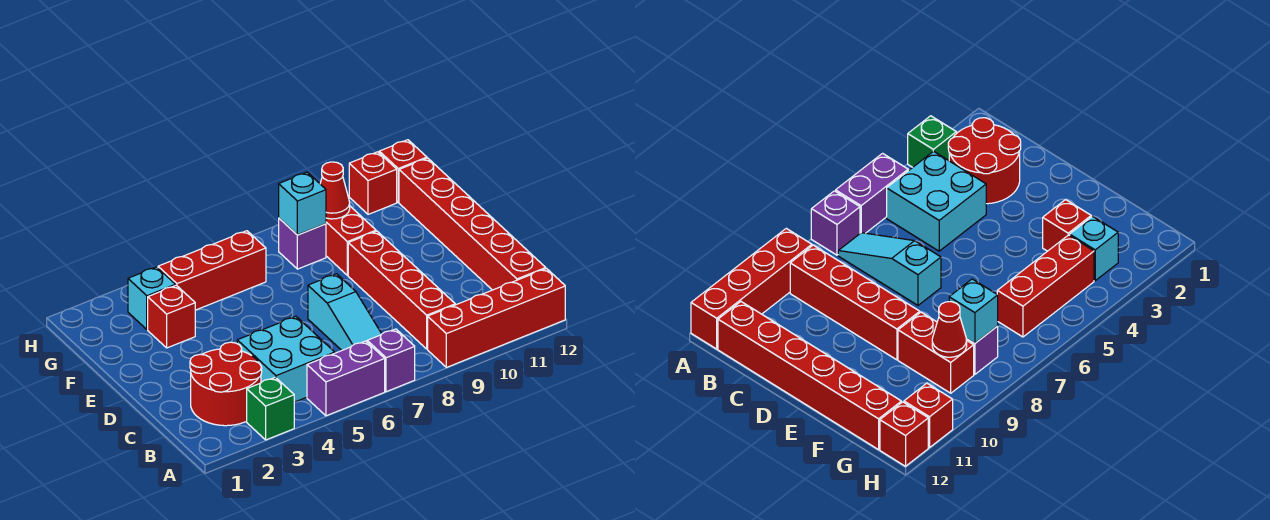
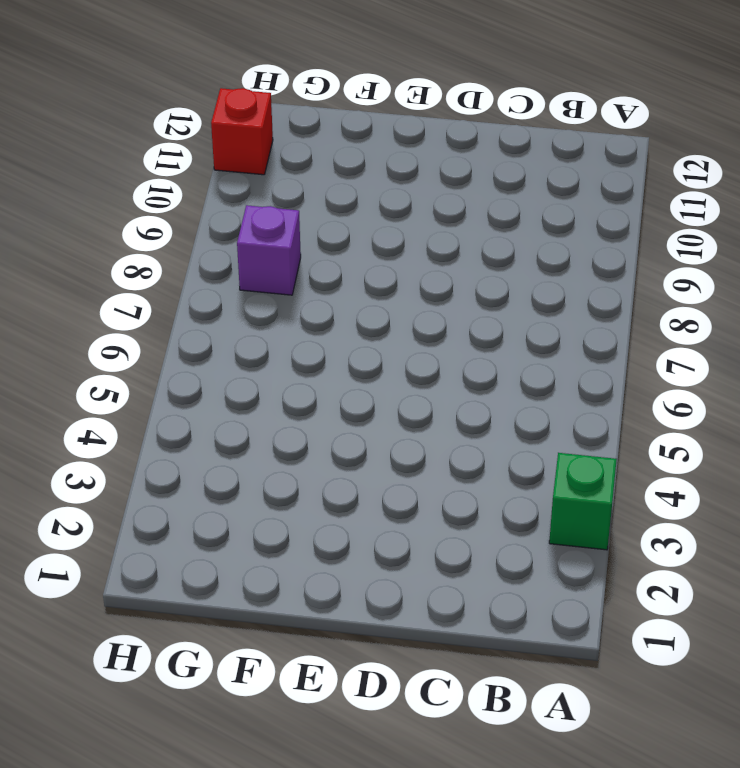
none -> purple 1x2 brick [307,341,385,416]
none -> purple 1x1 brick [367,329,415,392]
none -> red 1x4 brick [428,269,565,367]

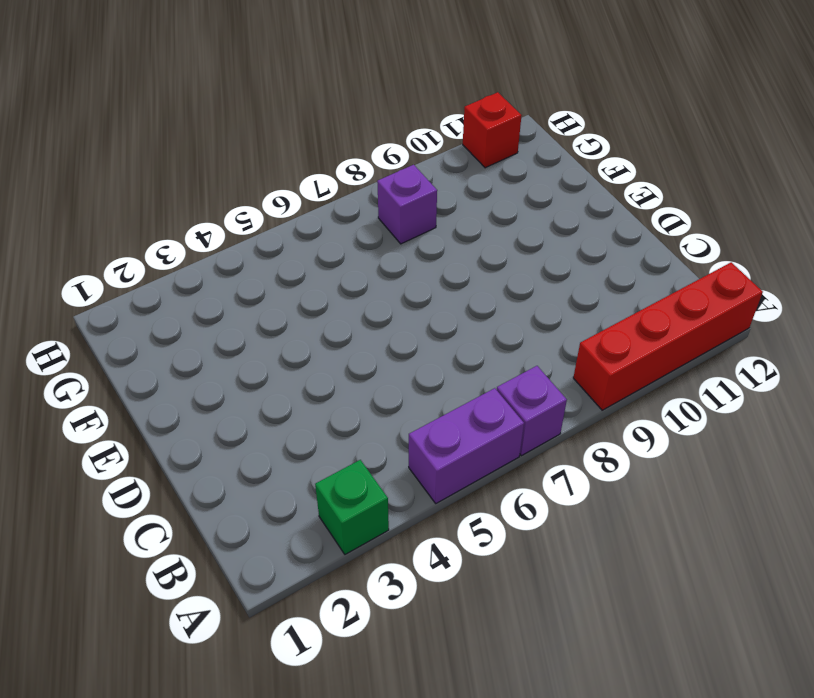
none -> red 2x2 round brick [190,342,262,426]
none -> cyan 2x2 brick [237,316,335,402]
none -> cyan 1x3 slope [308,274,381,350]

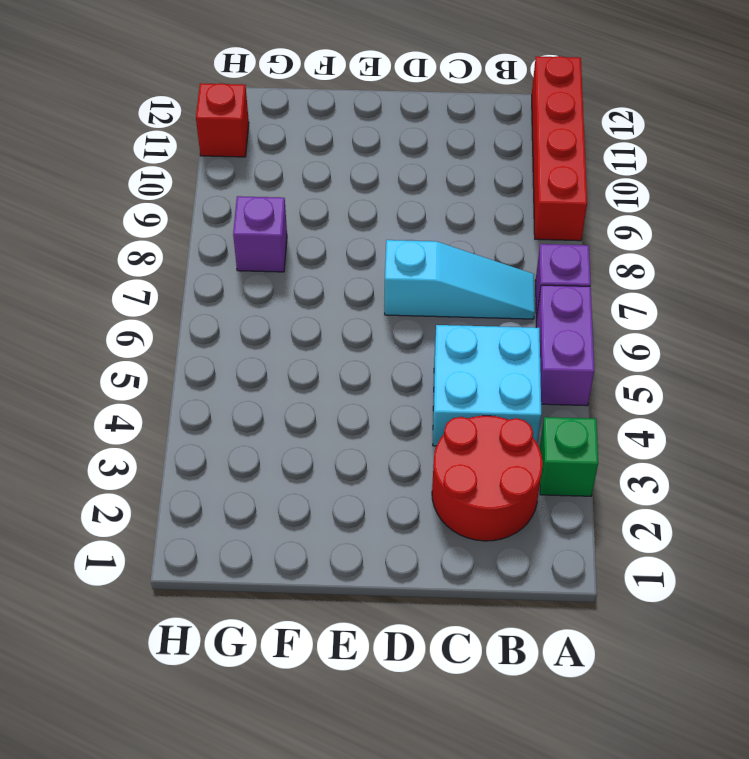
none -> red 1x4 brick [348,231,455,349]
none -> red 1x6 brick [399,158,546,290]
none -> red 1x1 brick [148,285,195,348]

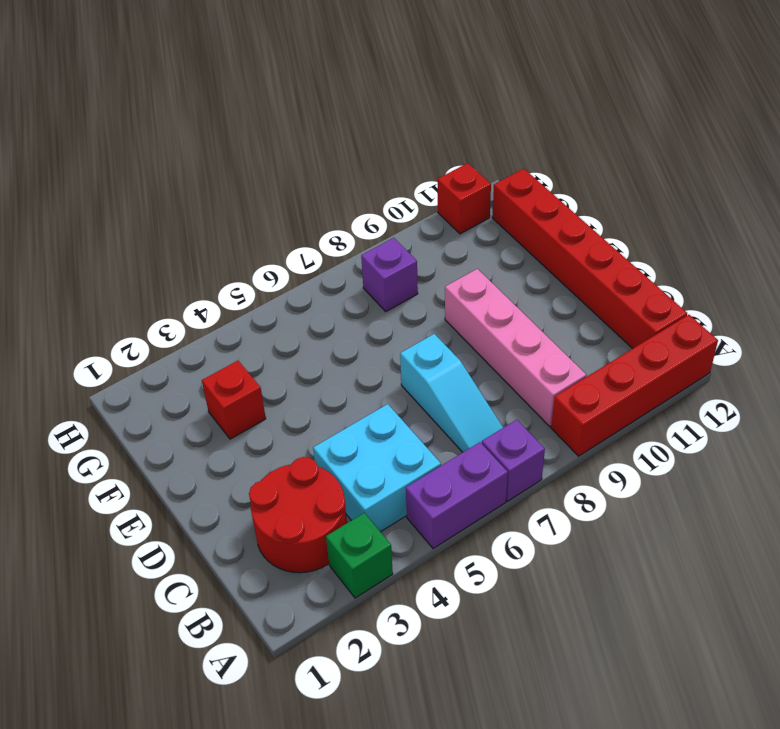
pink 1x4 brick [445,269,586,427] -> red 1x4 brick [348,231,455,349]
none -> red 1x2 brick [326,206,376,275]
none -> cyan 1x1 brick [128,267,175,329]
none -> red 1x3 brick [158,231,266,310]

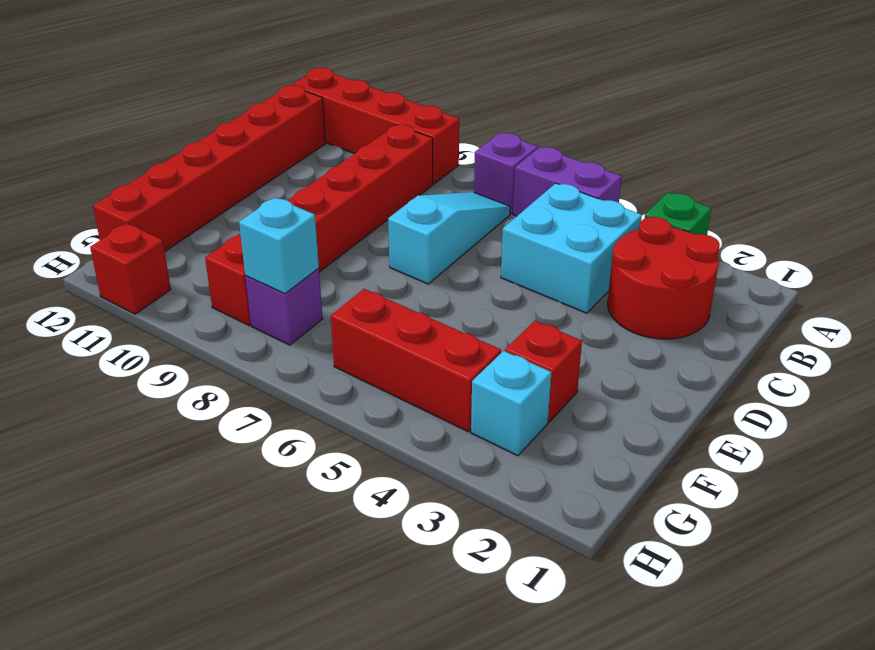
none -> red 1x1 brick [379,140,427,202]
none -> red 1x1 cone [320,162,350,219]

